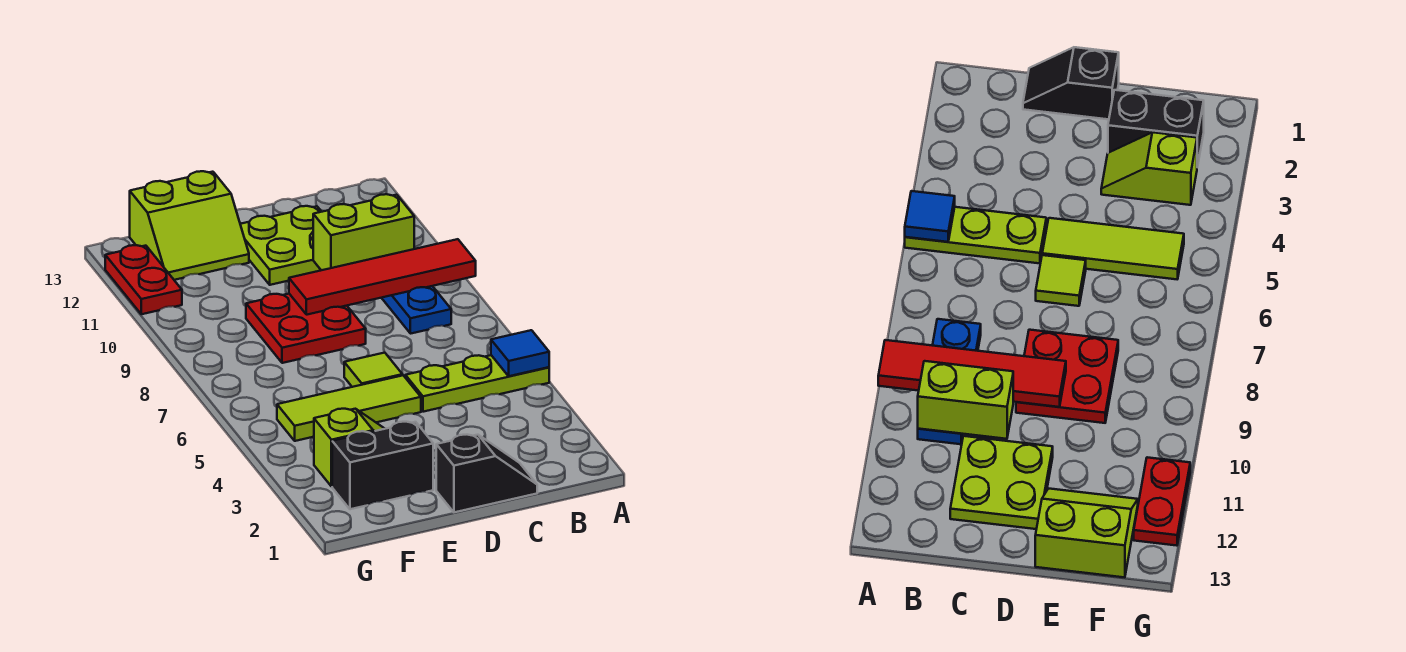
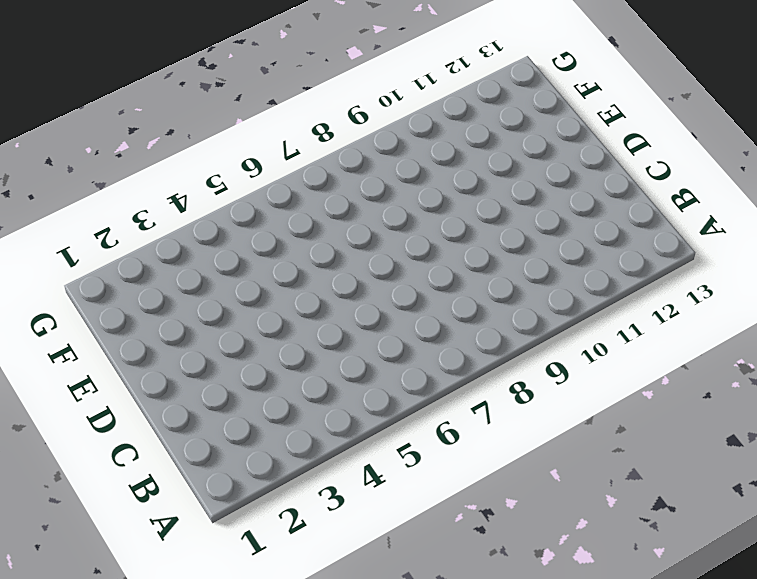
none -> lime 1x3 plate [405,355,549,412]
none -> blue 1x3 plate [382,286,451,334]
none -> black 1x2 slope [436,435,537,512]

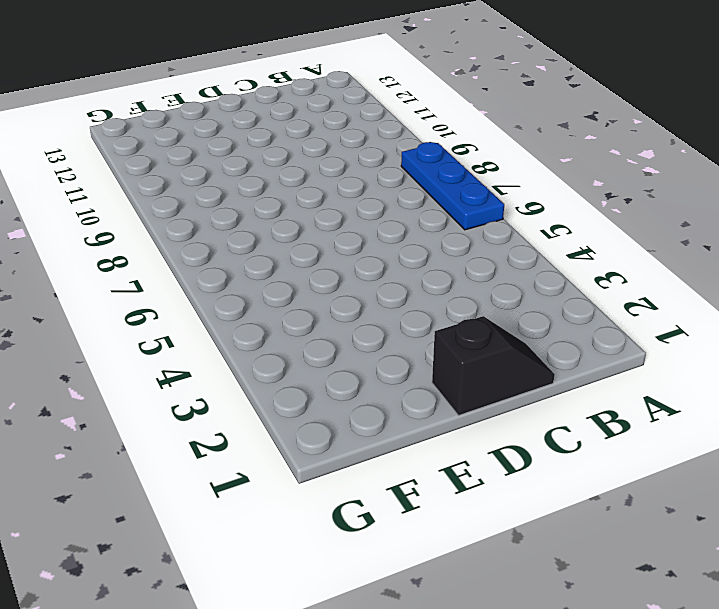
blue 1x3 plate [401,142,504,230] -> blue 1x3 plate moved to [382,286,451,334]
none -> lime 1x3 plate [405,355,549,412]
none -> lime 2x2 plate [240,206,321,285]
none -> lime 1x3 tile [277,375,421,441]

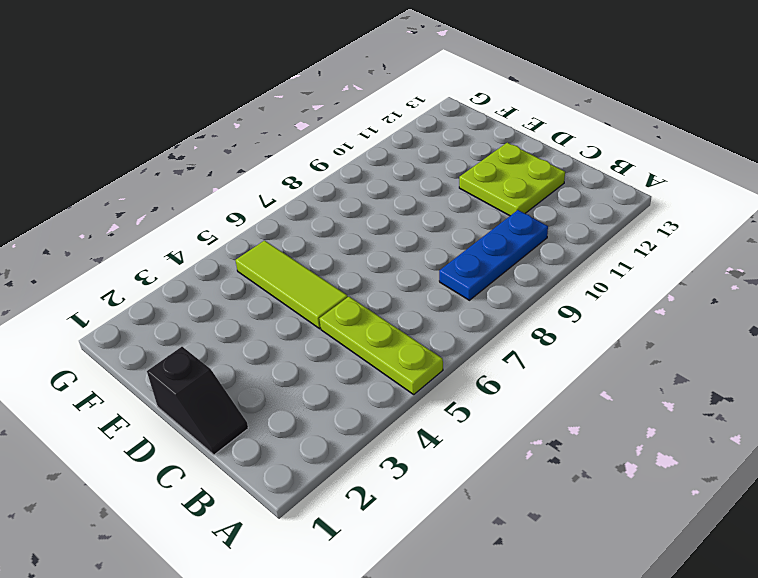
none -> lime 1x1 tile [344,353,402,387]
none -> red 2x2 plate [246,294,366,363]
none -> black 1x2 brick [332,422,433,509]

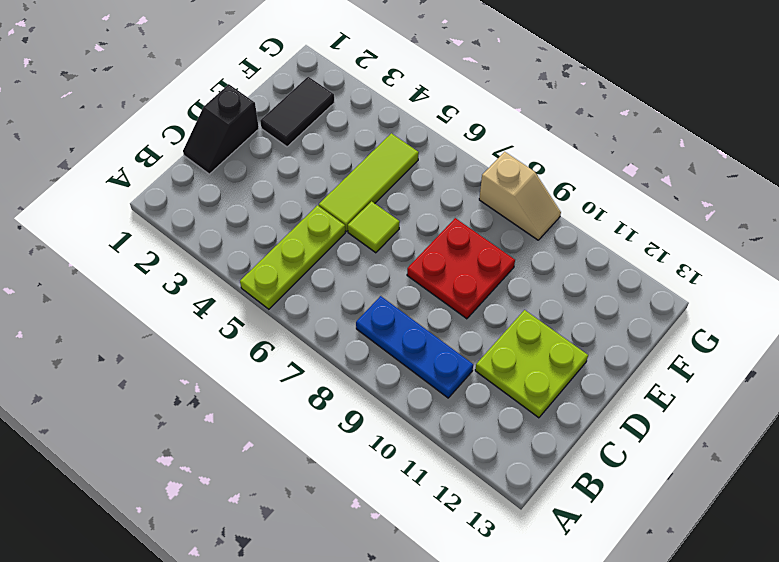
black 1x2 tile [260,77,335,147] -> black 1x2 brick [332,422,433,509]
tan 1x2 slope [479,152,561,240] -> none
none -> lime 1x2 slope [314,409,385,487]
none -> lime 2x2 slope [130,171,249,280]
none -> red 1x2 plate [105,245,182,314]

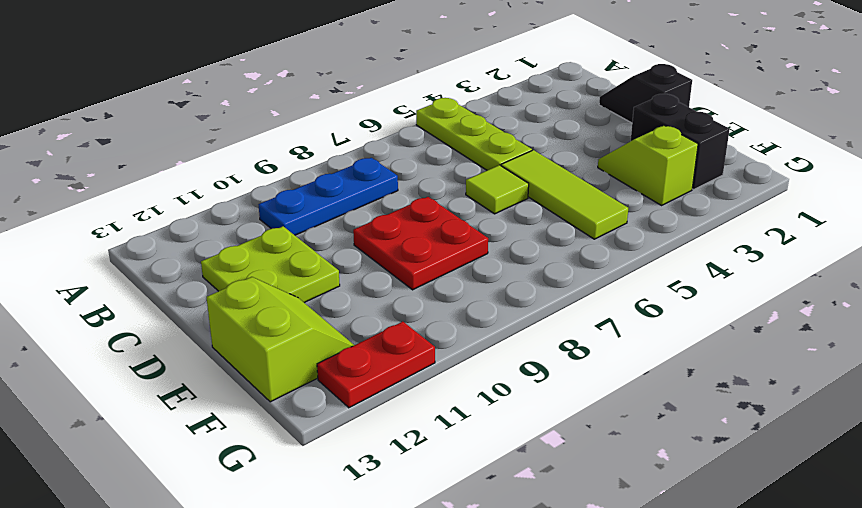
none -> blue 1x1 tile [491,330,549,376]
none -> red 1x4 tile [289,239,476,315]
none -> lime 1x2 brick [313,194,414,270]

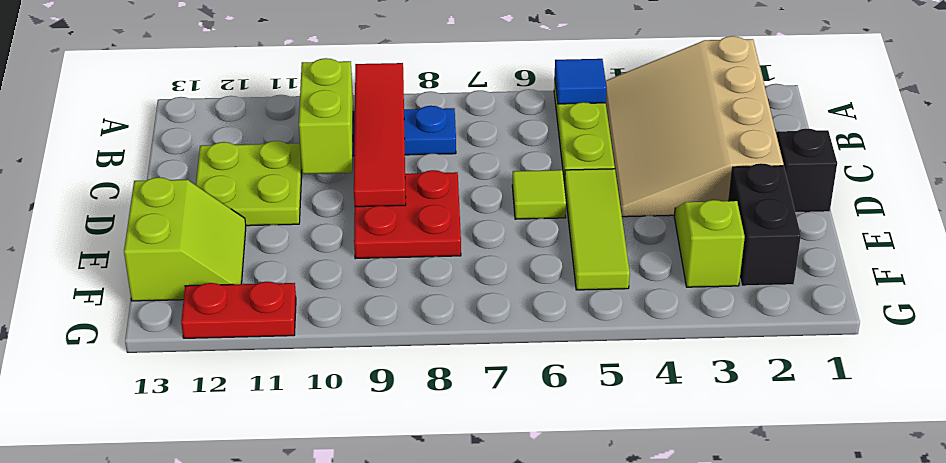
tan 3x4 slope [606,36,784,217] -> none

